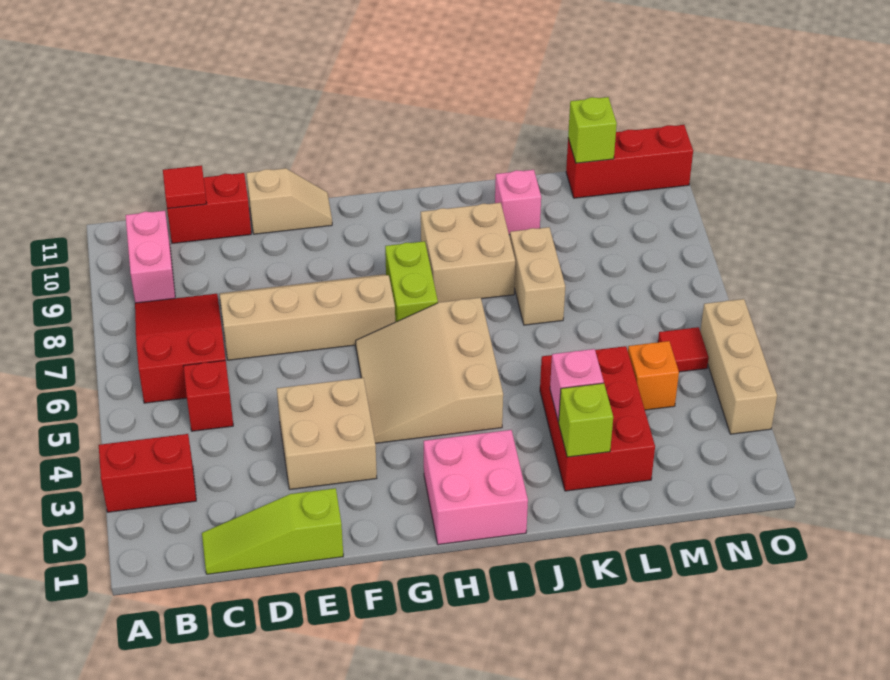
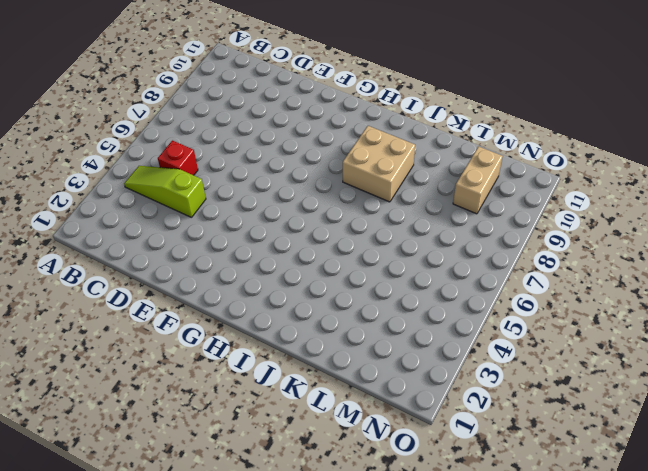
lime 1x3 slope [124,166,206,217] -> lime 1x3 slope moved to [202,488,343,574]
tan 1x2 brick [453,146,503,214] -> tan 1x2 brick moved to [510,227,565,325]
none -> red 1x2 brick [99,434,196,512]
none -> red 2x3 slope [135,294,226,403]
none -> pink 1x2 brick [125,211,175,303]

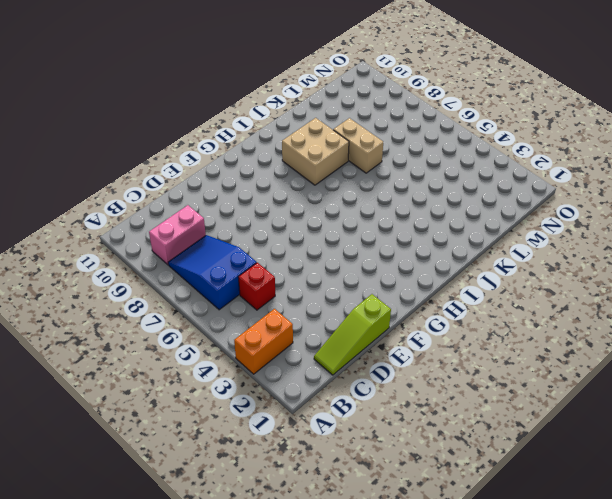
orange 1x2 brick [234,309,293,374] -> red 1x2 brick [99,434,196,512]
blue 2x3 slope [168,235,257,310] -> red 2x3 slope [135,294,226,403]
pink 1x2 brick [149,205,206,265] -> pink 1x2 brick turned to [125,211,175,303]
none -> red 1x2 brick [167,173,251,243]
none -> tan 2x4 slope [220,274,395,360]
none -> tan 2x2 brick [277,378,377,489]

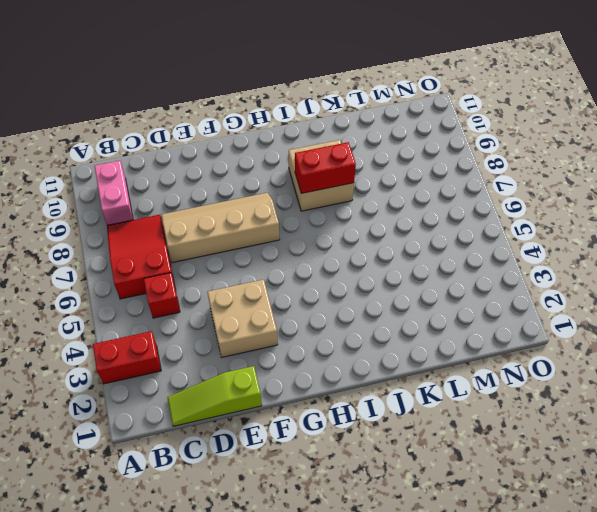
red 1x2 brick [295,142,356,193] -> red 1x2 brick moved to [167,173,251,243]
none -> tan 1x2 slope [246,168,332,234]
none -> tan 3x3 slope [356,298,503,443]
none -> pink 2x2 brick [424,430,528,545]

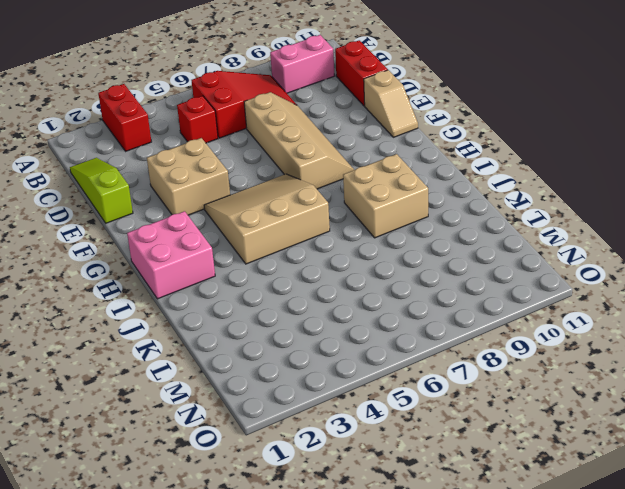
none -> lime 1x2 brick [385,241,438,322]
none -> red 2x3 brick [540,346,655,491]
none -> tan 1x2 brick [510,227,565,325]

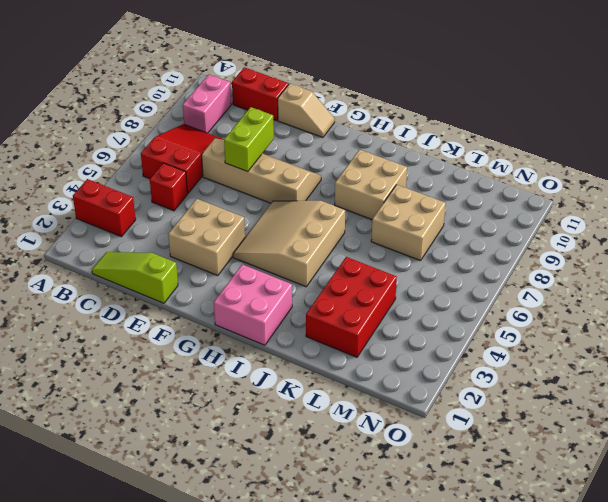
lime 1x2 brick [224,107,274,172] -> lime 1x2 brick moved to [385,241,438,322]
tan 2x2 brick [371,185,446,261] -> tan 1x2 brick [510,227,565,325]
none -> pink 1x1 brick [495,170,541,235]
none -> orange 1x1 brick [628,341,679,410]
none -> red 1x3 brick [566,125,693,198]

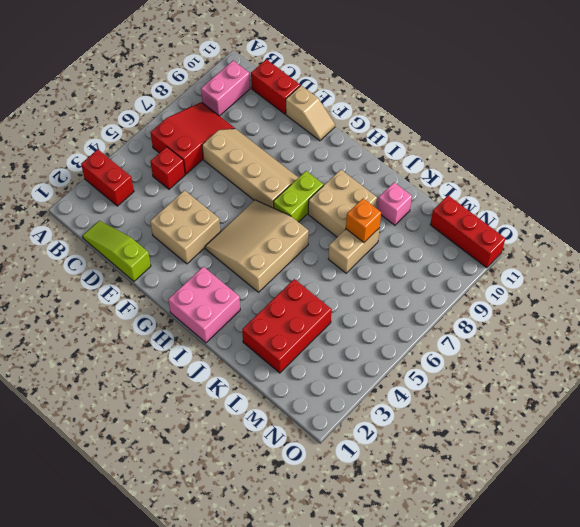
orange 1x1 brick [346,199,381,242] -> orange 1x1 brick moved to [628,341,679,410]
none -> red 1x1 tile [658,327,709,372]
none -> tan 1x3 brick [700,299,777,434]
none -> red 1x1 tile [163,165,207,209]

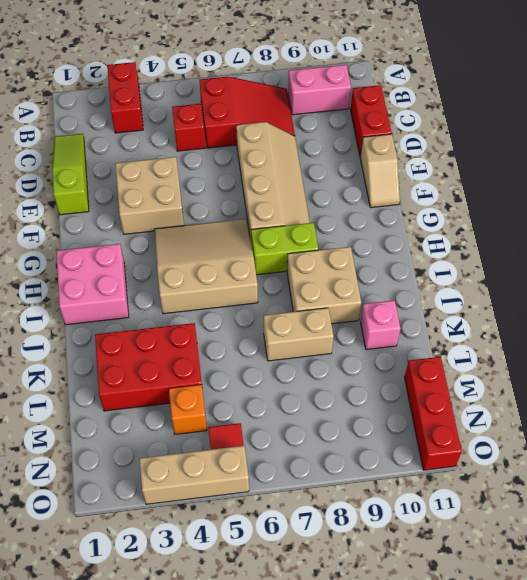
none -> red 1x1 tile [163,165,207,209]
none -> lime 1x1 brick [559,383,613,457]
none -> pink 1x1 brick [550,349,604,422]

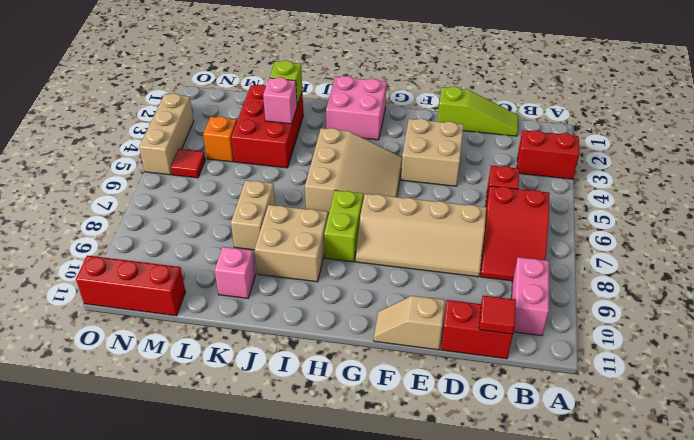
none -> lime 1x1 brick [568,97,617,163]

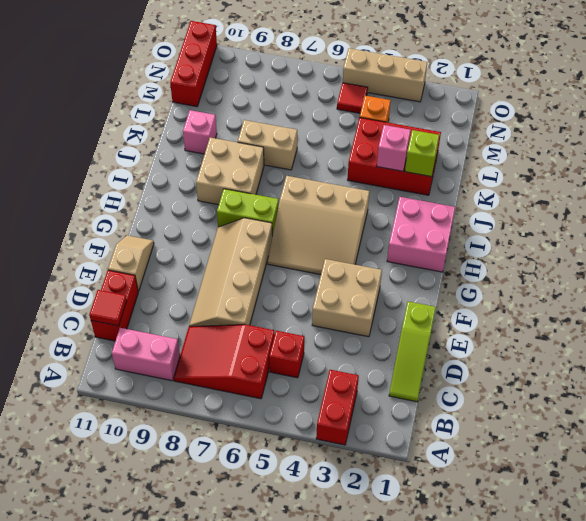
none -> lime 1x1 brick [568,97,617,163]

